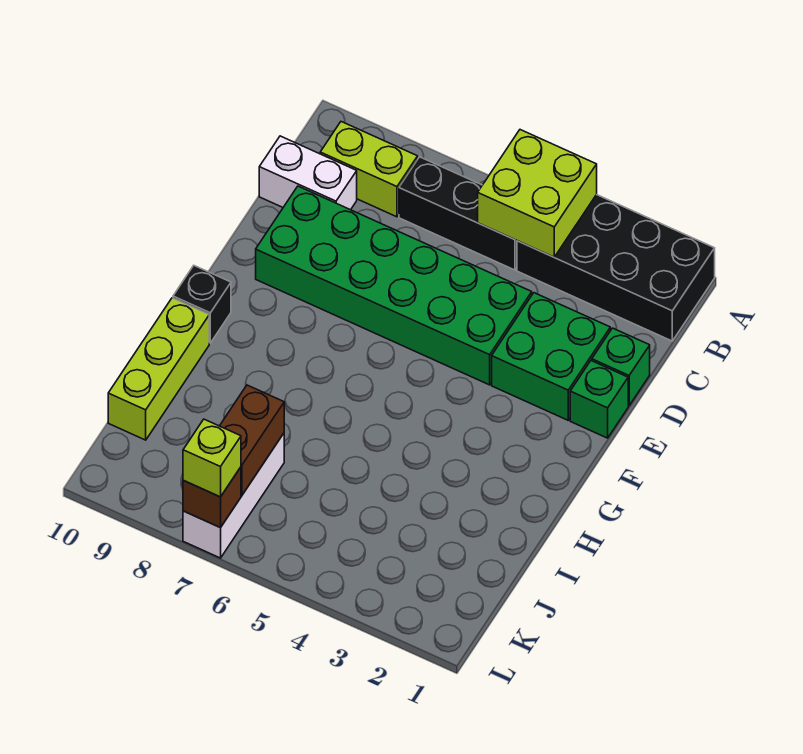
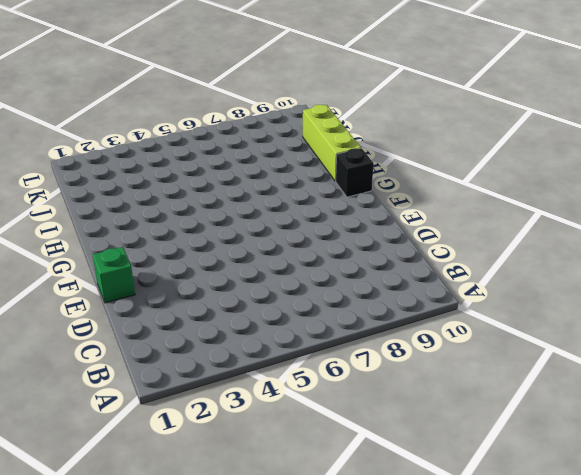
none -> black 2x4 brick [517,195,715,341]
none -> black 1x3 brick [399,157,517,270]
none -> lime 1x2 brick [320,122,418,217]

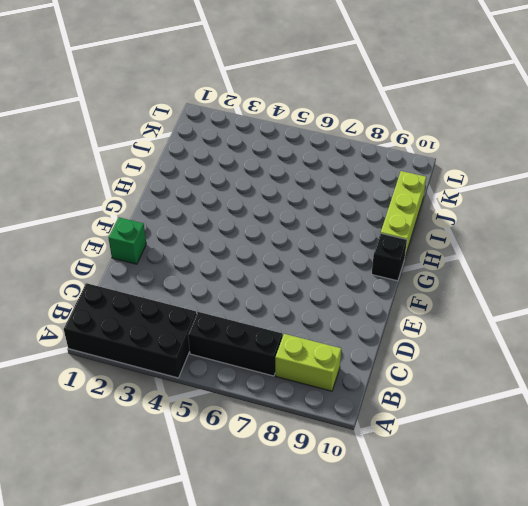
none -> white 1x2 brick [259,136,357,210]
none -> green 1x1 brick [592,328,650,406]
none -> green 2x2 brick [492,293,610,420]

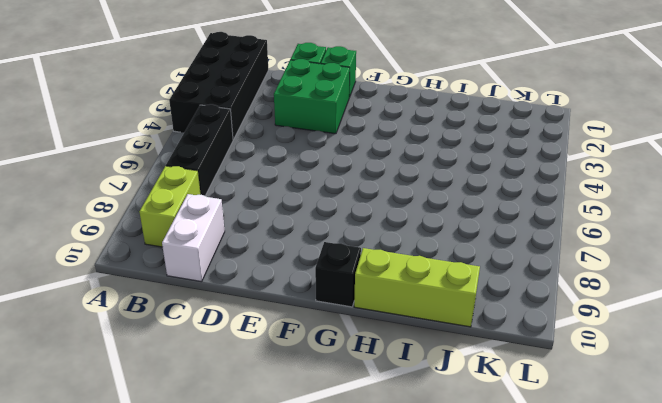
none -> green 2x6 brick [256,186,532,385]
none -> white 1x3 brick [183,433,284,558]
none -> lime 2x2 brick [478,130,597,257]

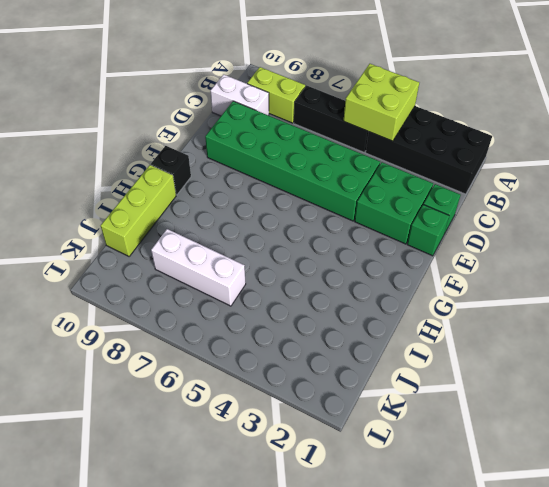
white 1x3 brick [151,229,246,306] -> white 1x3 brick turned to [183,433,284,558]
none -> brown 1x2 brick [220,385,284,495]
none -> brown 1x1 brick [183,467,241,528]
none -> lime 1x1 brick [183,419,241,497]

